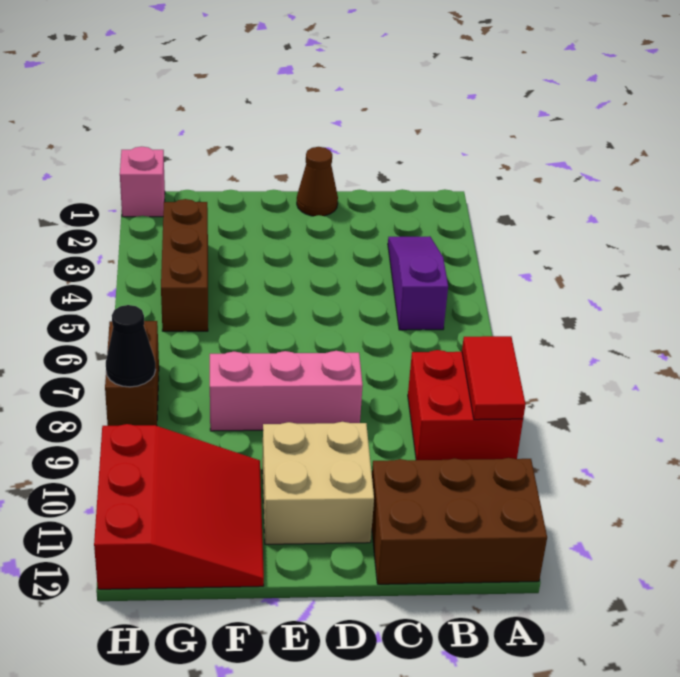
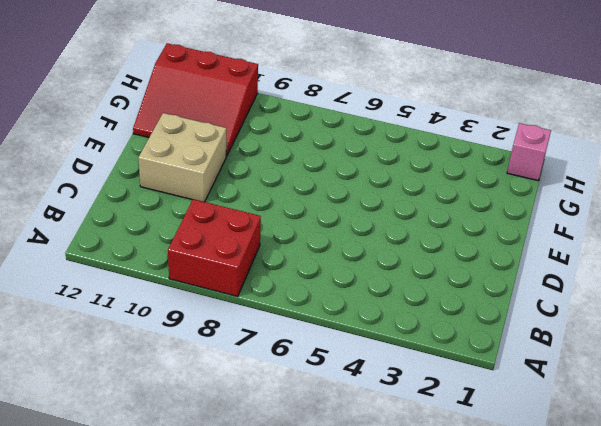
none -> brown 2x3 brick [372,458,547,584]
none -> purple 1x3 slope [388,236,448,330]
none -> brown 1x1 cone [297,147,338,216]

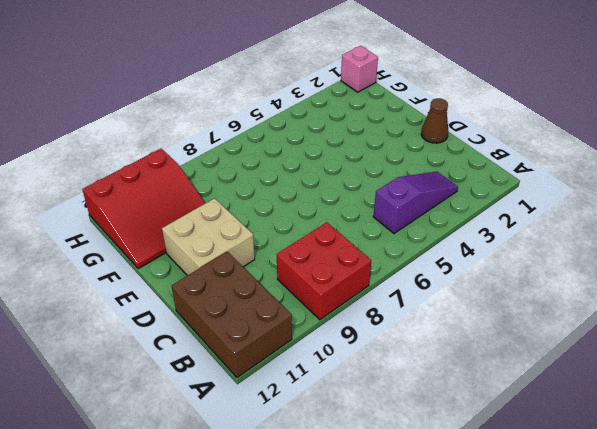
none -> pink 1x3 brick [210,351,363,431]
none -> brown 1x3 brick [161,199,208,331]
none -> brown 1x2 brick [105,321,159,426]

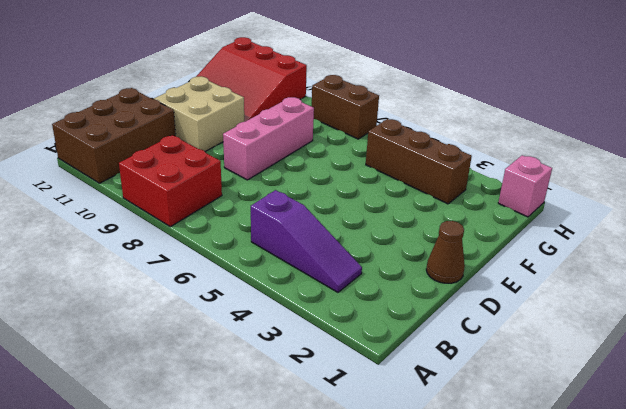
none -> red 1x2 tile [462,336,526,420]
none -> black 1x1 cone [106,305,156,387]

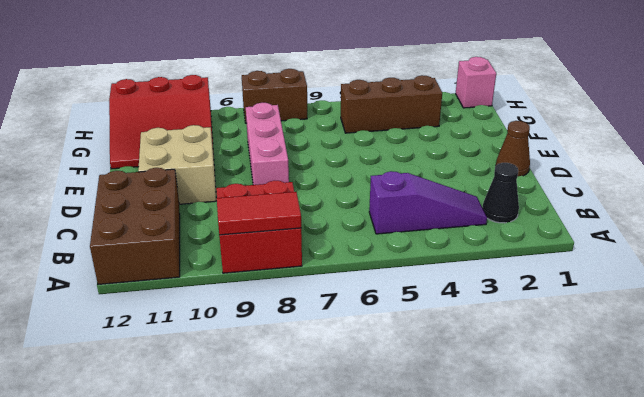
black 1x1 cone [482,163,519,223] -> black 1x1 cone moved to [106,305,156,387]

